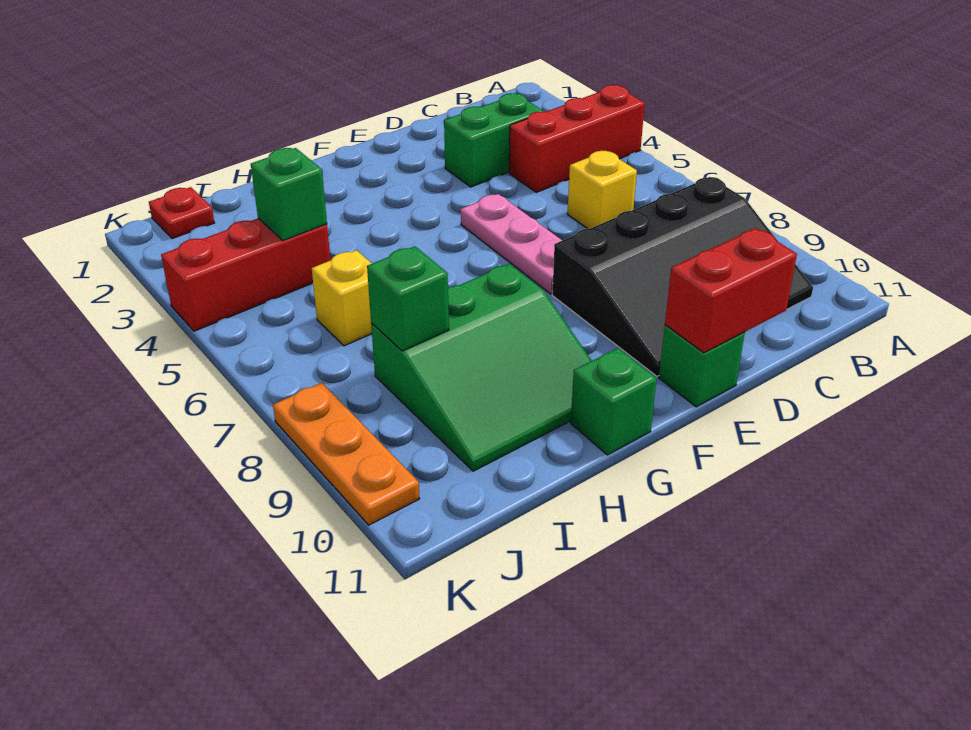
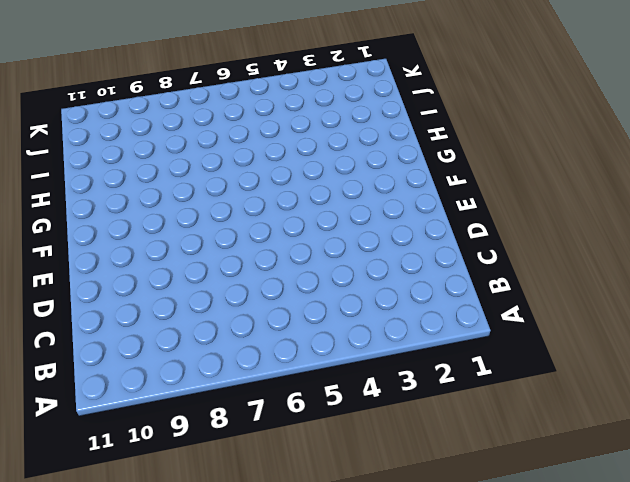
none -> red 1x3 brick [509,85,645,192]
none -> black 3x4 slope [552,177,813,376]
none -> green 1x2 brick [444,93,544,187]

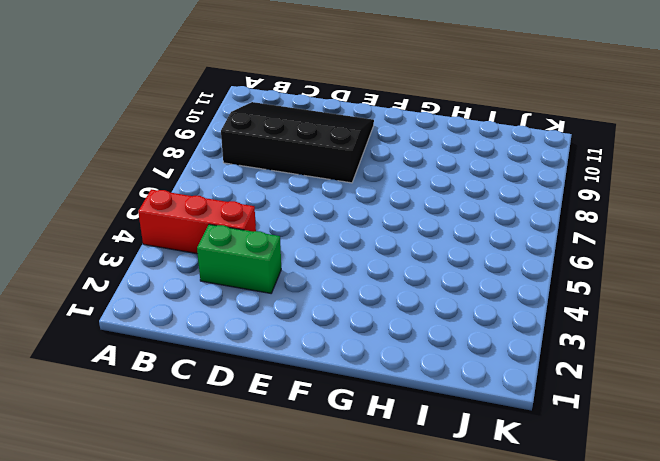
none -> yellow 1x1 brick [568,151,637,229]
none -> pink 1x3 plate [461,194,562,294]
none -> green 1x1 brick [659,325,745,407]

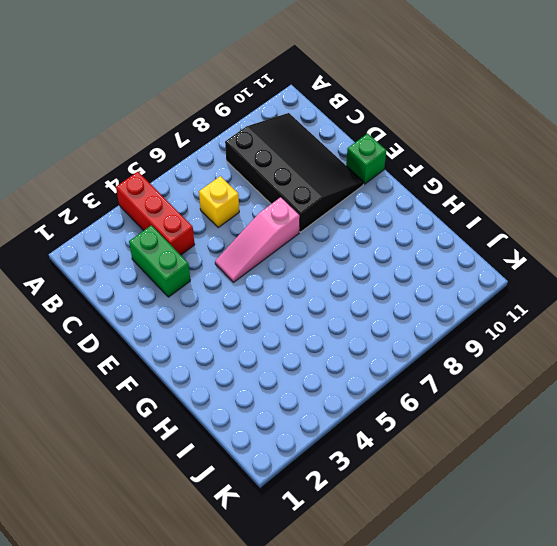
pink 1x3 slope [215,197,300,282] -> pink 1x3 plate [461,194,562,294]
none -> green 3x3 slope [371,264,592,471]
none -> green 1x1 brick [571,348,657,455]
none -> red 1x3 brick [161,218,330,331]

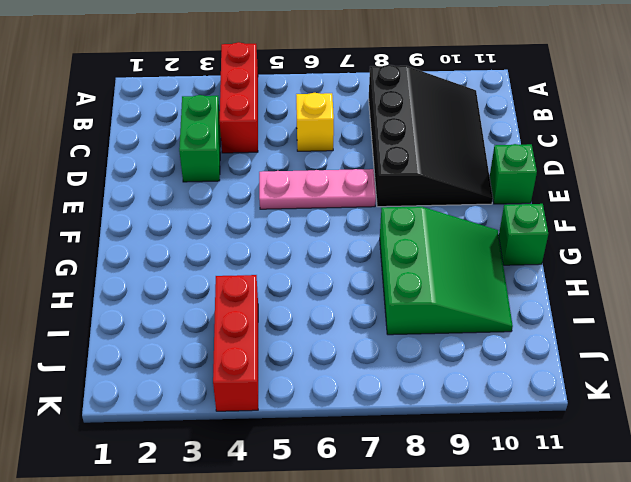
none -> yellow 1x1 brick [312,250,372,346]
none -> red 1x1 plate [149,187,214,239]
none -> orange 1x3 plate [273,383,420,525]

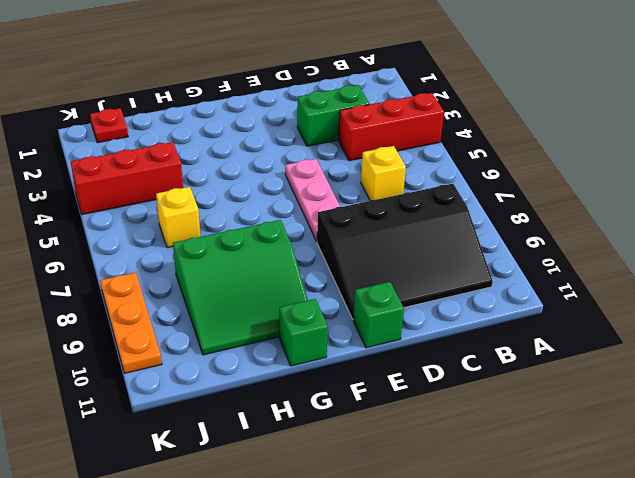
none -> red 1x2 brick [665,228,797,353]
none -> green 1x1 brick [251,148,327,241]
none -> green 1x1 brick [367,246,449,351]

